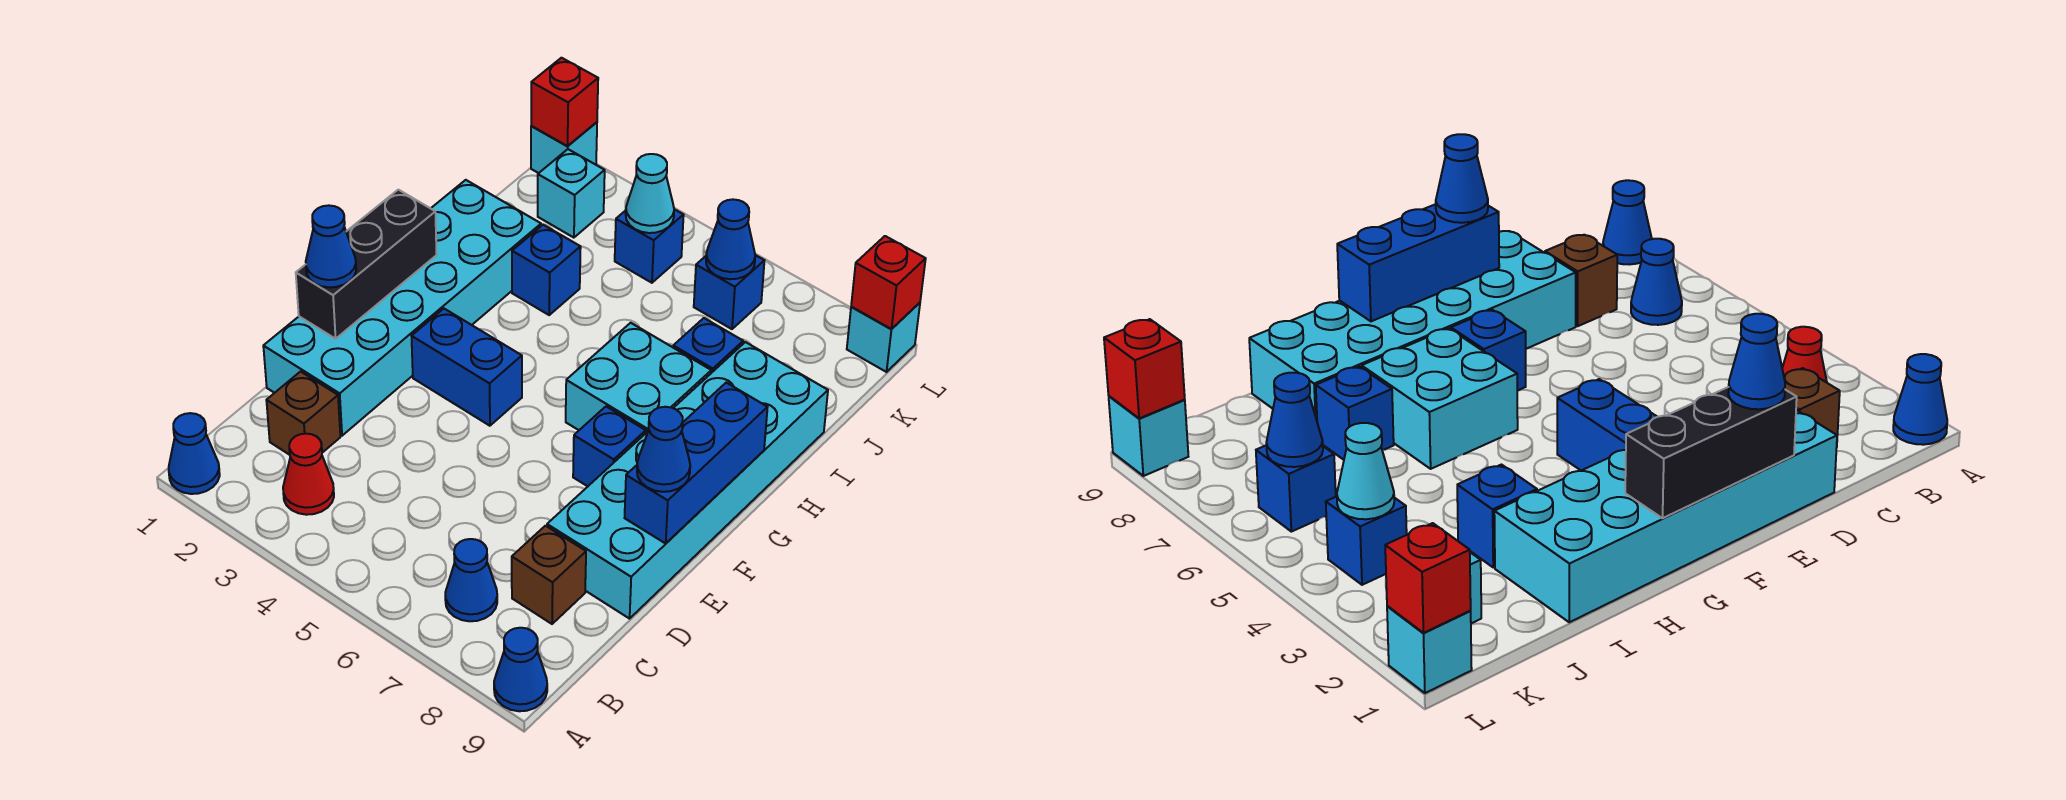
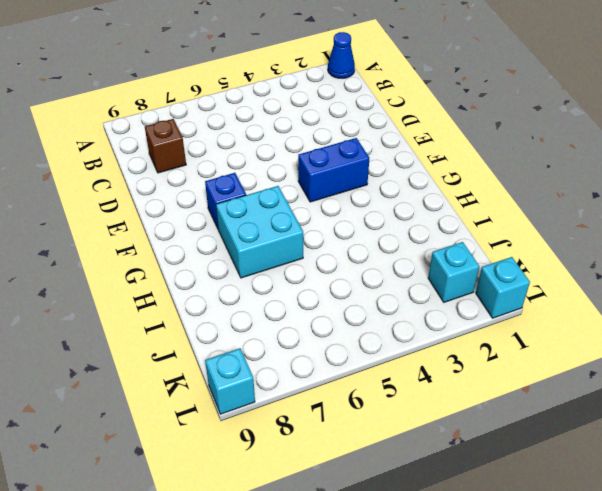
none -> blue 1x1 cone [494,628,547,711]
none -> red 1x1 cone [283,434,334,515]
none -> blue 1x1 cone [445,539,497,621]

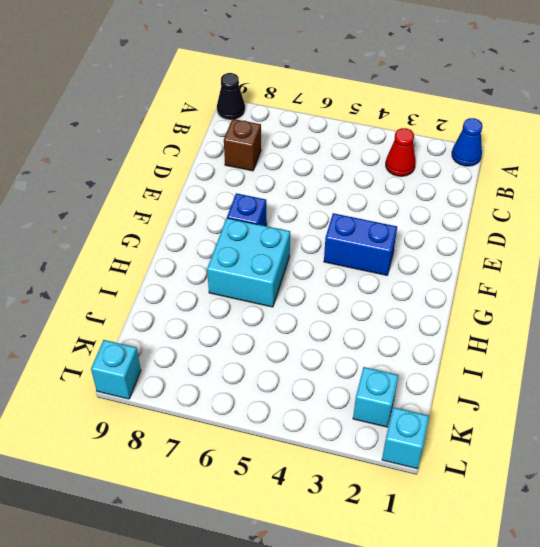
black 1x1 cone [217,73,245,120] -> blue 1x1 cone [494,628,547,711]
none -> blue 1x1 cone [445,539,497,621]
none -> brown 1x1 brick [266,372,340,455]
none -> cyan 2x6 brick [263,180,541,436]

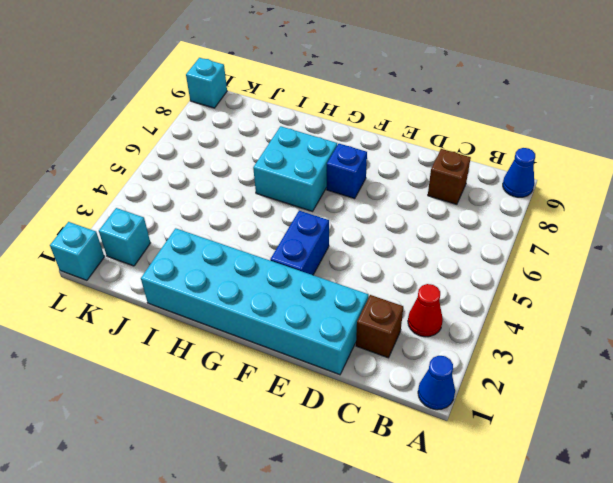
none -> blue 1x1 cone [445,539,497,621]
none -> cyan 2x6 brick [547,342,828,619]
none -> blue 1x1 brick [512,225,581,315]

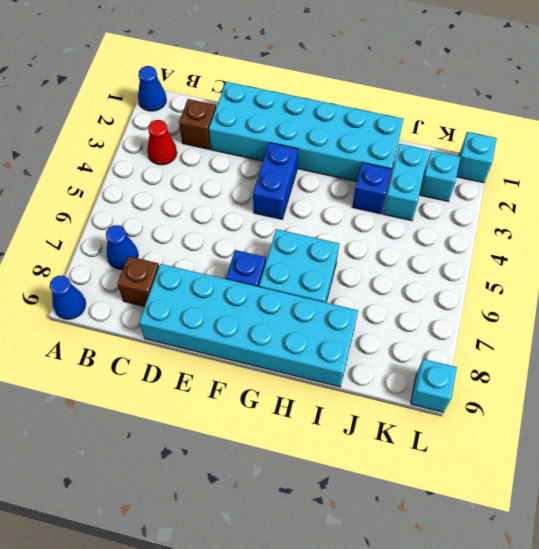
cyan 1x2 brick [383,144,429,221] -> none
none -> blue 1x1 brick [673,318,743,373]
none -> blue 1x1 brick [615,209,684,283]
none -> blue 1x1 brick [694,255,764,329]

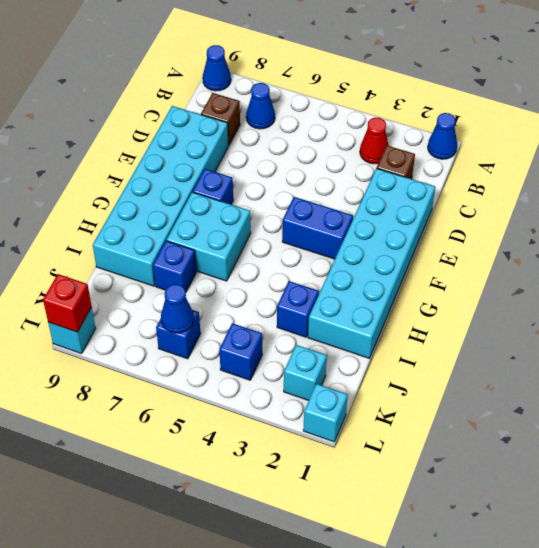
none -> black 1x3 brick [296,190,437,339]
none -> blue 1x3 brick [625,383,768,543]
none -> cyan 1x1 cone [626,154,674,233]

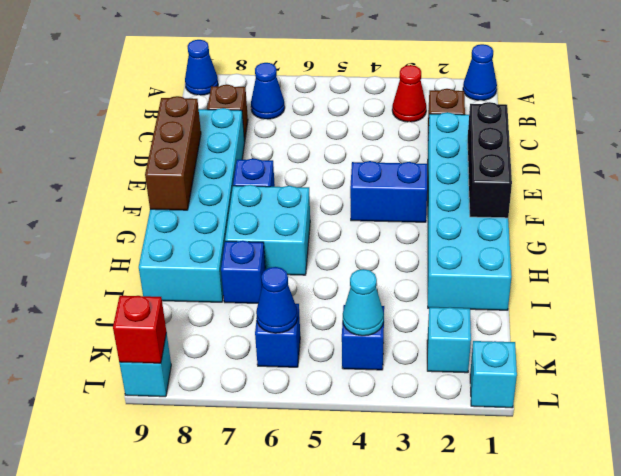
brown 1x3 brick [145,96,201,210] -> blue 1x3 brick [625,383,768,543]
none -> blue 1x1 brick [512,225,581,315]
none -> red 1x1 brick [531,58,598,146]
none -> blue 1x1 cone [306,205,356,287]

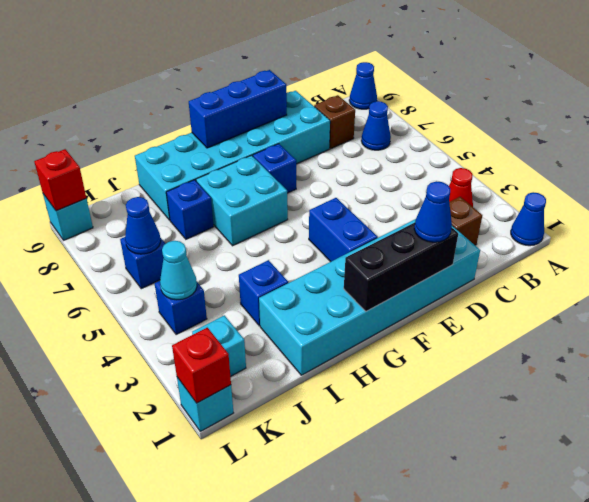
none -> blue 1x1 cone [637,407,690,492]

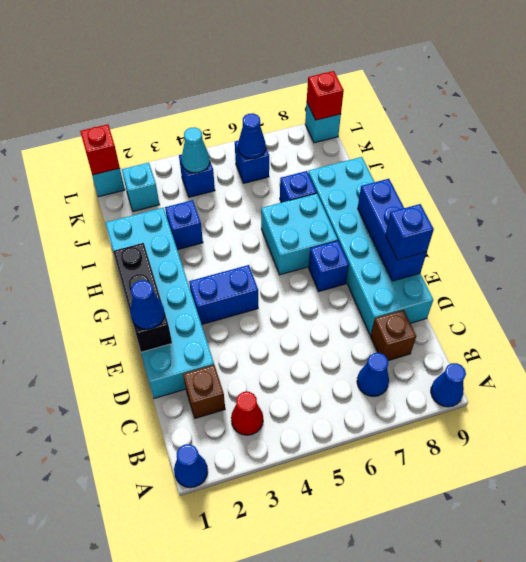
blue 1x1 brick [385,204,434,260] -> blue 1x1 cone [637,407,690,492]

